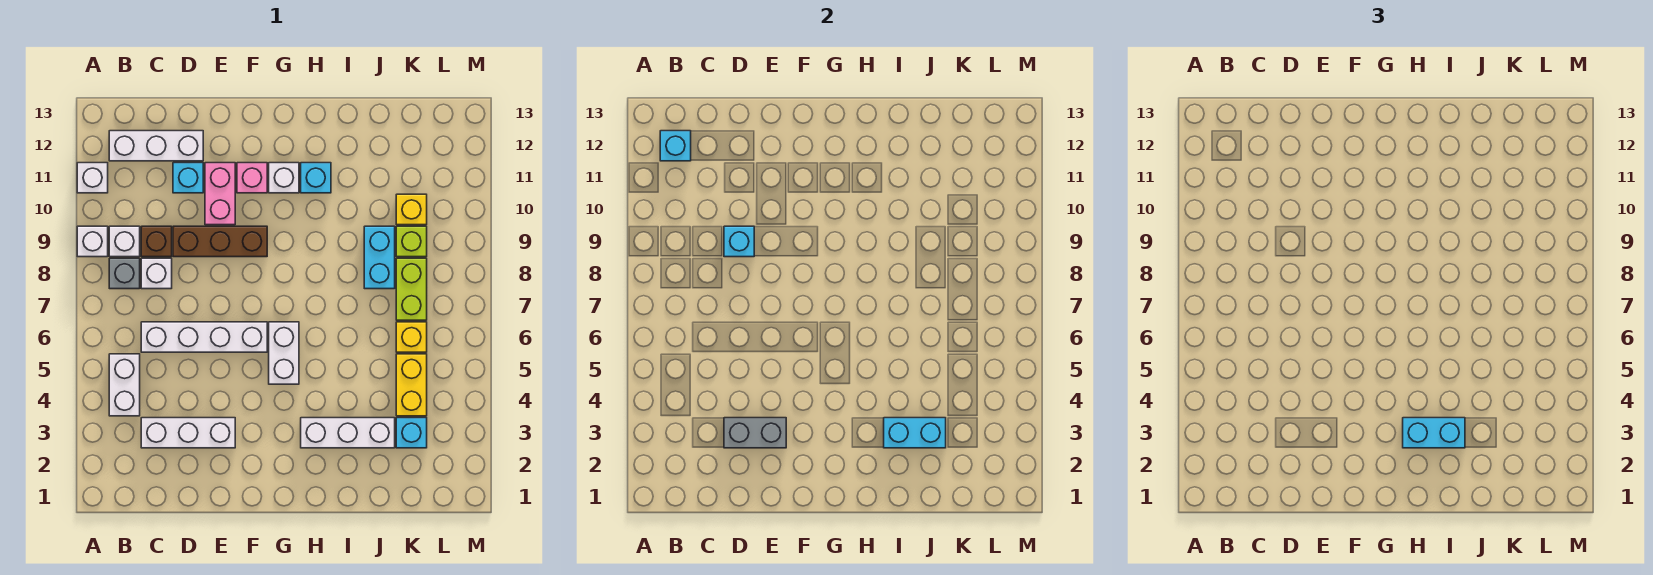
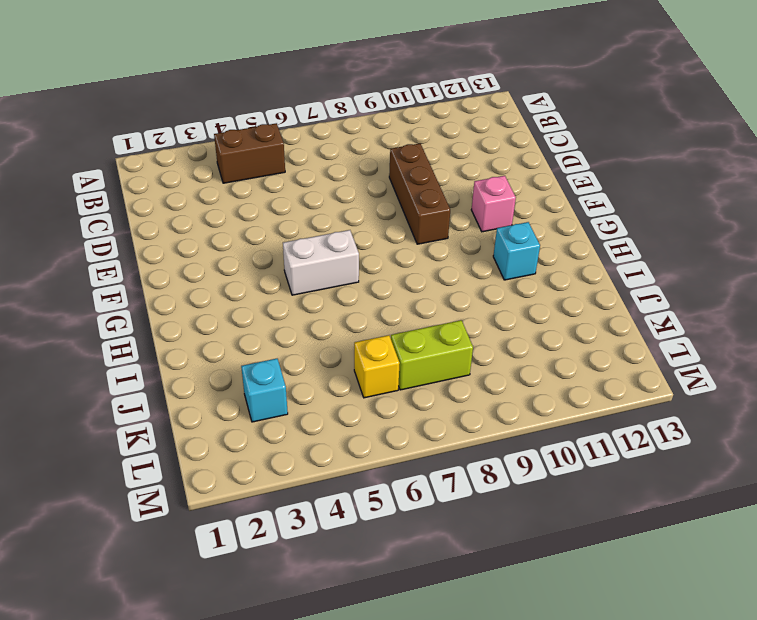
brown 1x2 brick [214,123,285,183] -> white 1x2 brick [109,354,140,416]
none -> white 1x1 brick [77,226,108,257]
none -> white 1x1 brick [77,163,108,193]
none -> grey 1x1 brick [109,258,140,289]
none -> white 1x1 brick [109,226,140,257]

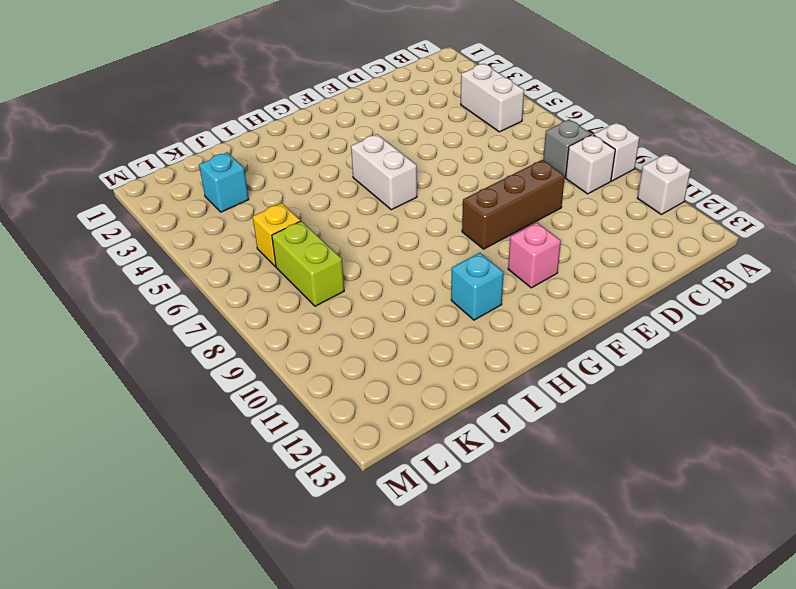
none -> white 1x3 brick [109,131,203,161]
none -> white 1x3 brick [141,418,235,448]
none -> white 1x4 brick [141,322,267,352]
none -> white 1x1 brick [141,258,172,289]

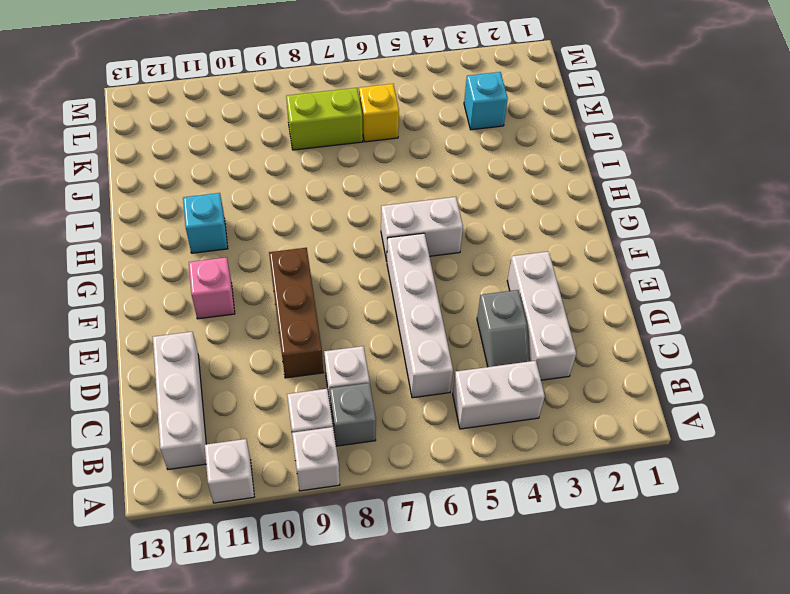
grey 1x2 slope [477,290,530,367] -> none
none -> brown 1x1 brick [141,226,172,257]
none -> cyan 1x1 brick [173,163,203,193]
none -> pink 1x2 brick [205,163,235,225]
none -> white 1x1 brick [269,163,299,193]

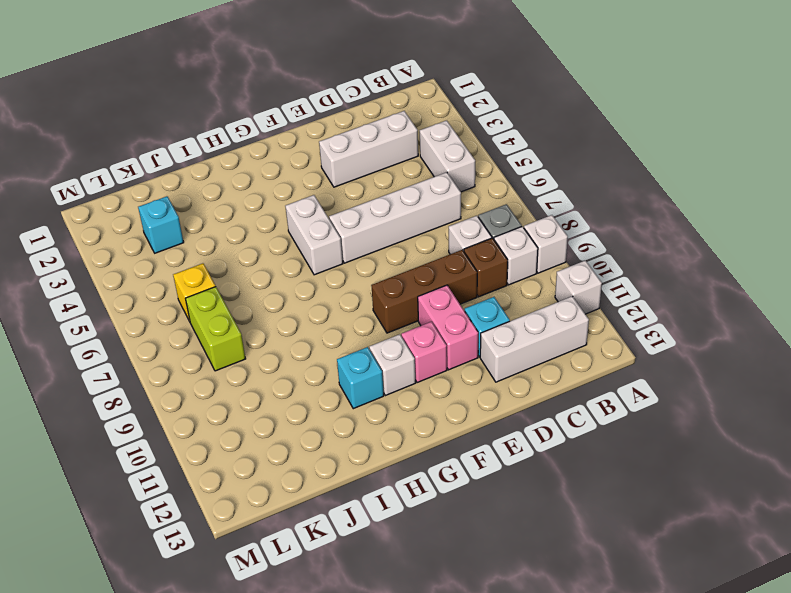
none -> white 1x3 brick [301,418,395,448]
none -> cyan 1x2 brick [364,226,395,289]
none -> yellow 1x2 brick [396,354,427,416]
none -> lime 1x1 brick [396,226,427,257]

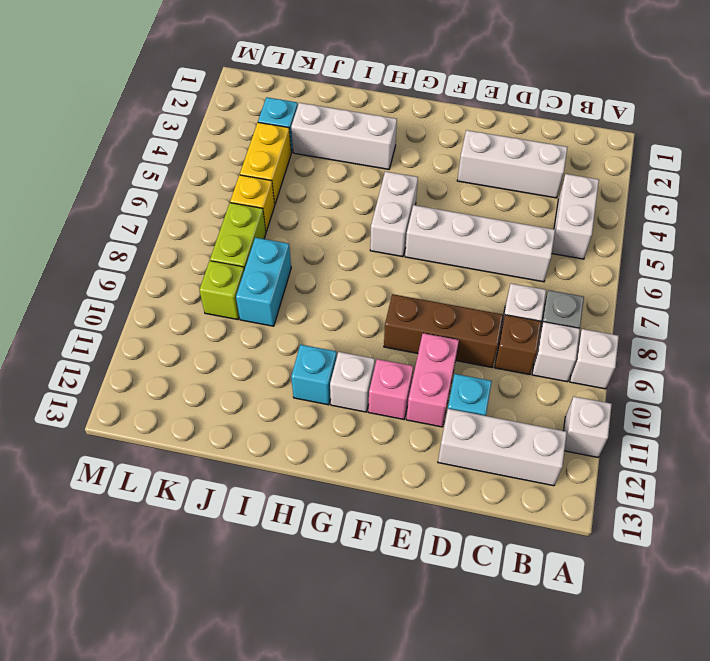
none -> yellow 1x1 brick [396,194,427,225]
none -> cyan 1x1 brick [660,131,691,161]
none -> grey 1x2 brick [724,418,786,448]
none -> cyan 1x1 brick [724,226,754,257]

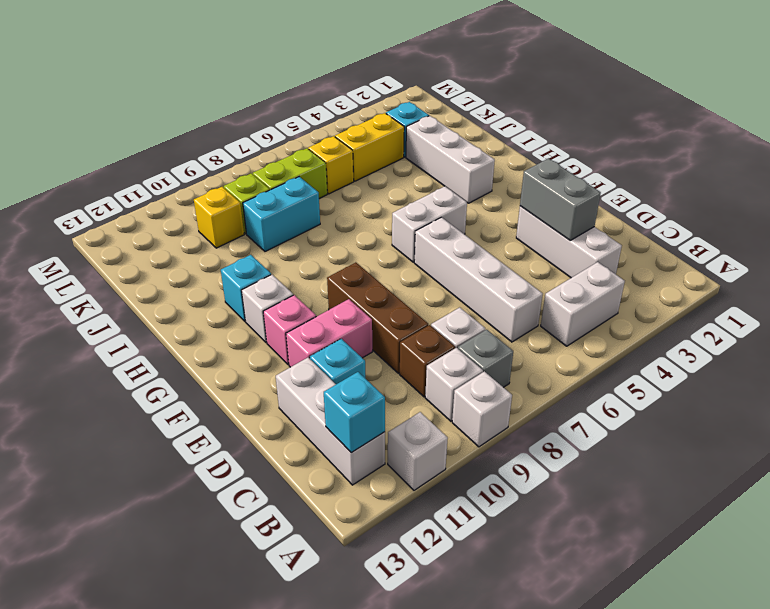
none -> cyan 1x1 brick [724,226,754,257]
none -> cyan 1x2 brick [884,418,946,448]
none -> cyan 1x2 brick [1403,418,1465,448]

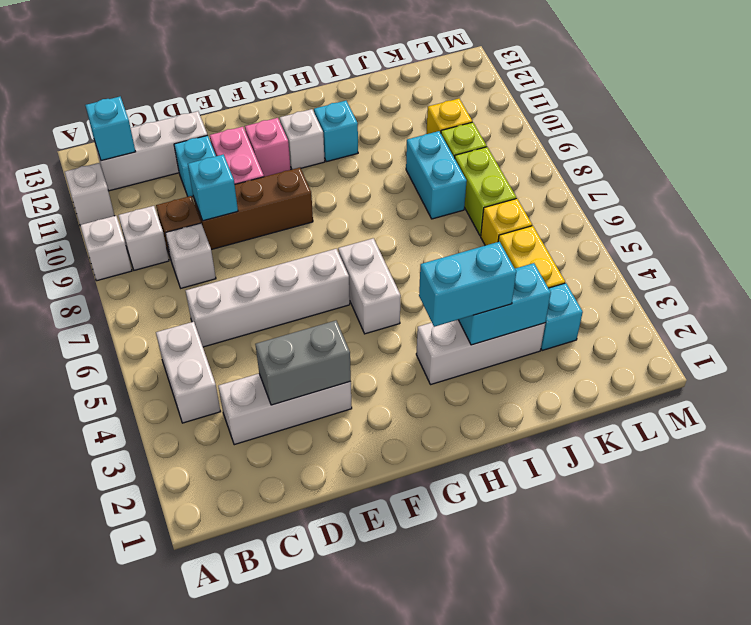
none -> grey 1x1 brick [109,258,140,289]

